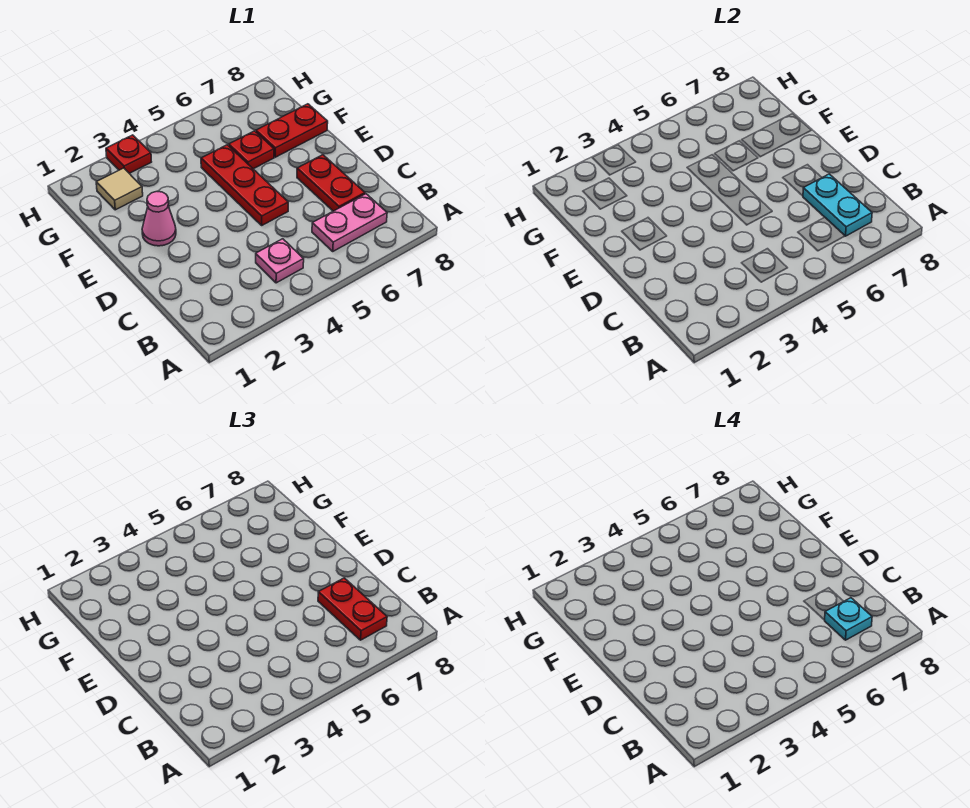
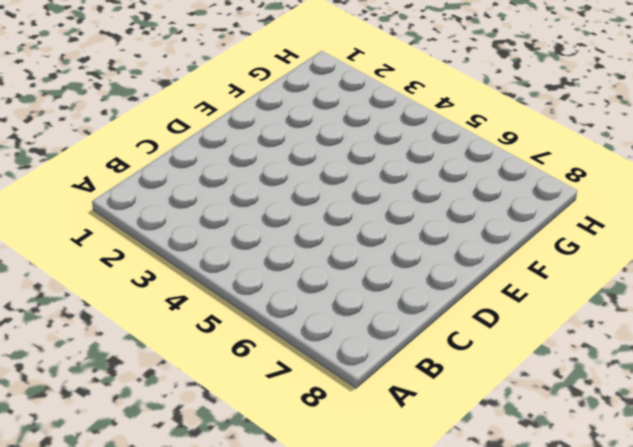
none -> pink 1x1 plate [256,239,304,283]
none -> pink 1x2 plate [312,194,387,251]
none -> red 1x2 plate [297,155,365,211]

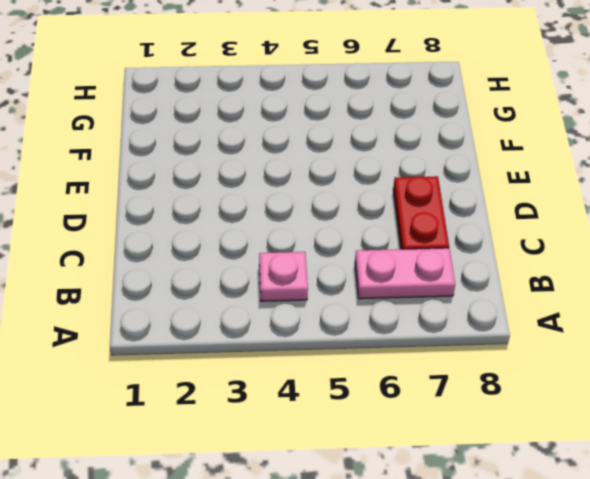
none -> red 1x3 plate [201,145,288,225]
none -> pink 1x1 cone [142,192,176,246]
none -> red 1x1 plate [229,131,274,169]

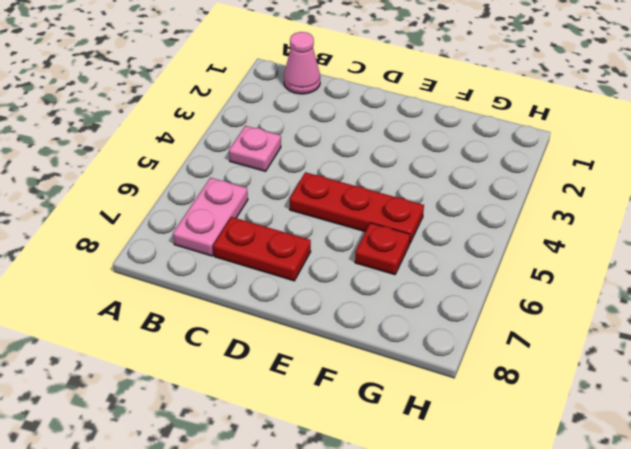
pink 1x1 cone [284,32,320,94] -> pink 1x1 cone moved to [142,192,176,246]
none -> red 1x2 plate [256,104,328,157]
none -> tan 1x1 tile [96,168,143,210]
none -> red 1x1 plate [106,135,151,173]

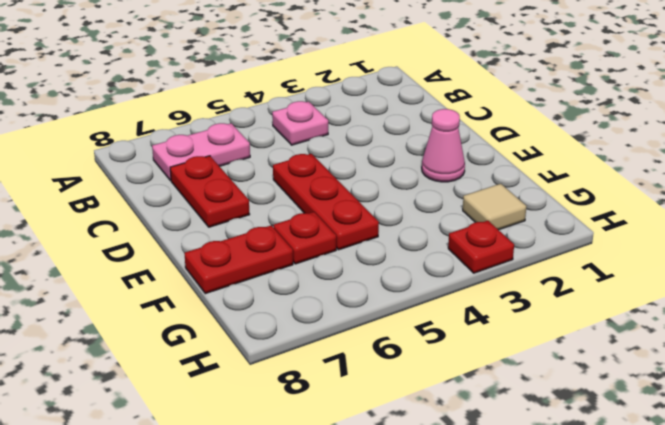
none -> cyan 1x2 plate [803,174,872,236]
none -> red 1x2 plate [318,578,387,640]
none -> cyan 1x1 plate [825,598,872,640]

